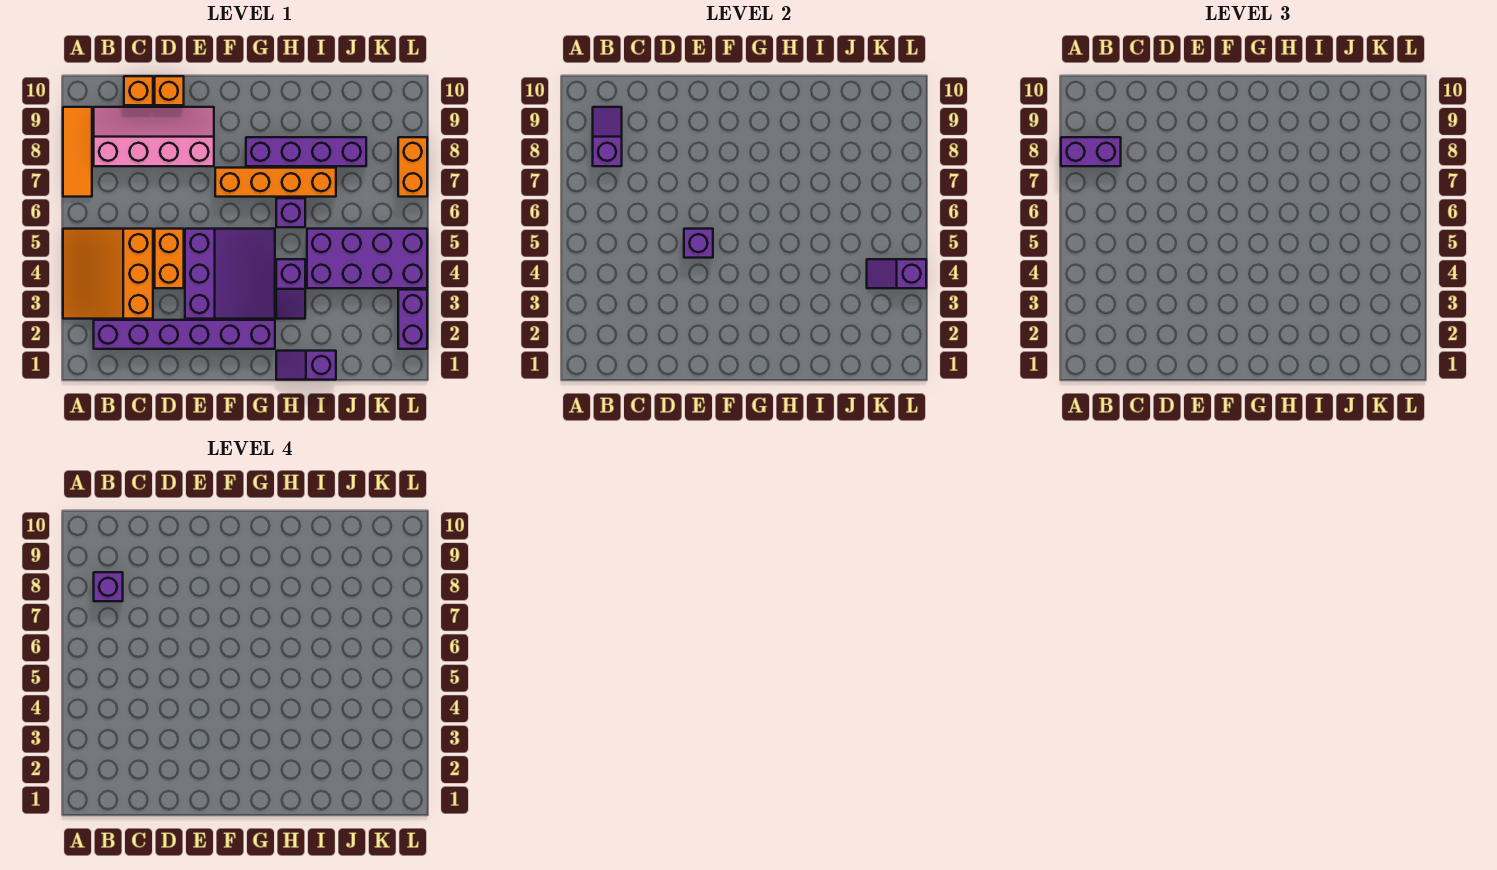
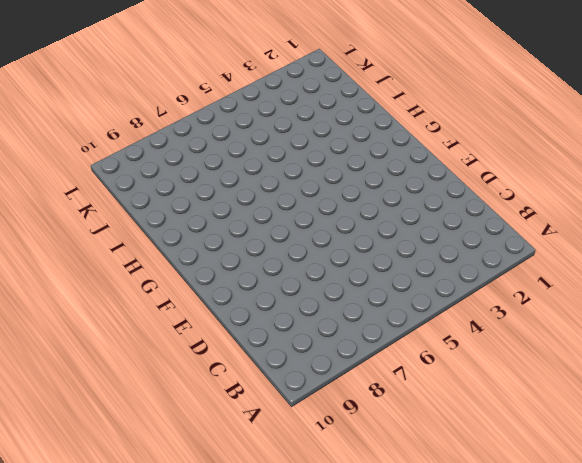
none -> orange 3x3 slope [63,229,153,319]
none -> orange 1x3 tile [63,107,92,197]
none -> purple 1x6 brick [94,320,275,349]

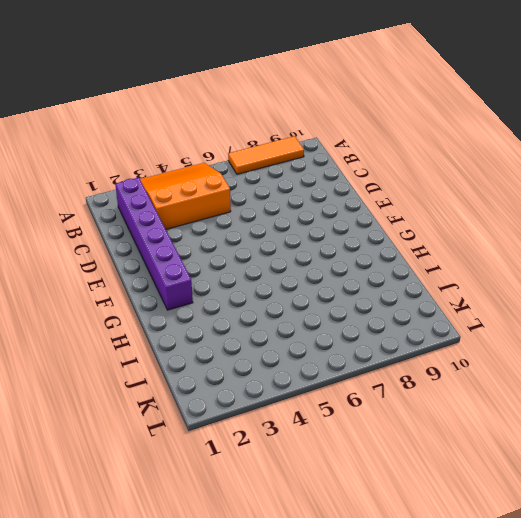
none -> pink 2x4 slope [94,107,214,166]
none -> orange 1x1 brick [124,76,153,105]
none -> orange 1x2 brick [155,229,184,288]

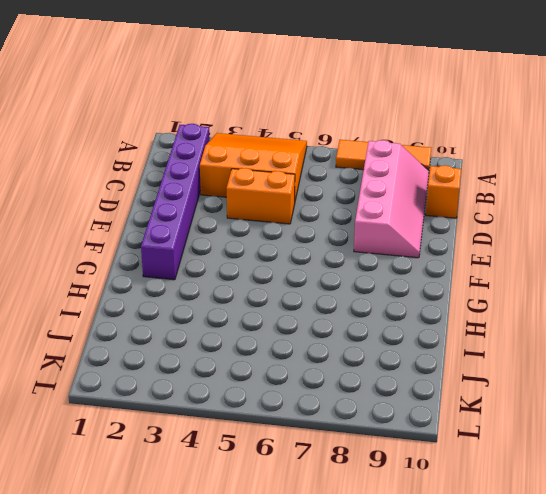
none -> orange 1x1 brick [155,76,184,105]
none -> purple 3x3 slope [185,229,275,319]
none -> orange 1x4 brick [215,168,336,197]

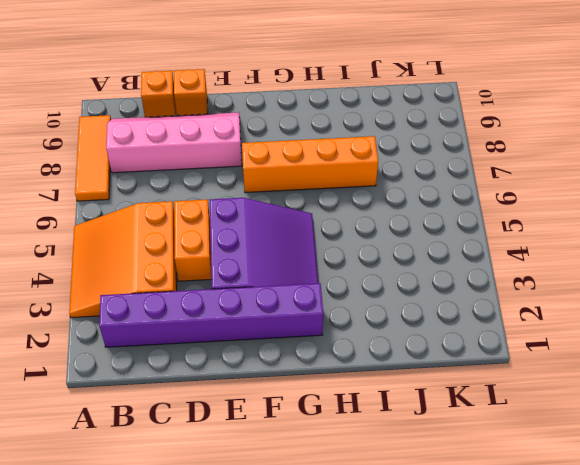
none -> purple 1x4 brick [246,137,366,166]
none -> purple 1x2 slope [276,351,336,380]
none -> purple 1x2 slope [276,259,305,319]

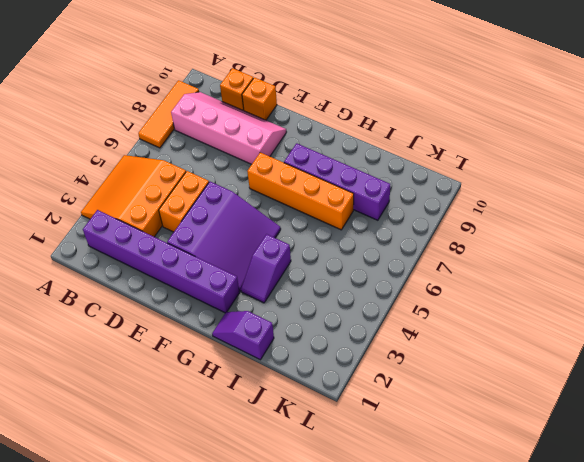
none -> purple 1x1 brick [276,198,305,227]
none -> purple 2x4 brick [307,229,427,288]
none -> purple 1x2 brick [398,290,427,349]

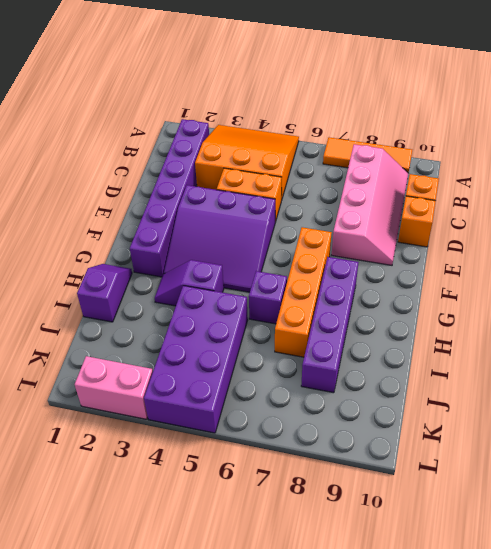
pink 1x2 brick [75,356,153,419] -> purple 1x2 brick [398,290,427,349]
none -> orange 1x2 brick [398,137,427,197]
none -> purple 1x2 slope [593,107,622,166]
none -> purple 1x1 brick [684,229,713,258]

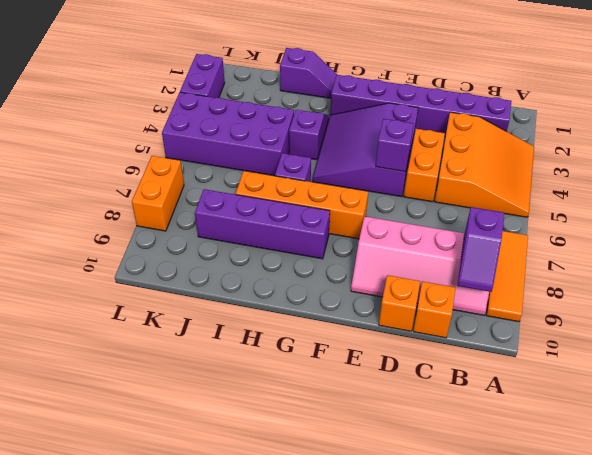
none -> purple 1x2 slope [867,259,926,288]
none -> purple 1x2 brick [1061,137,1121,166]
none -> purple 1x1 brick [94,572,123,601]

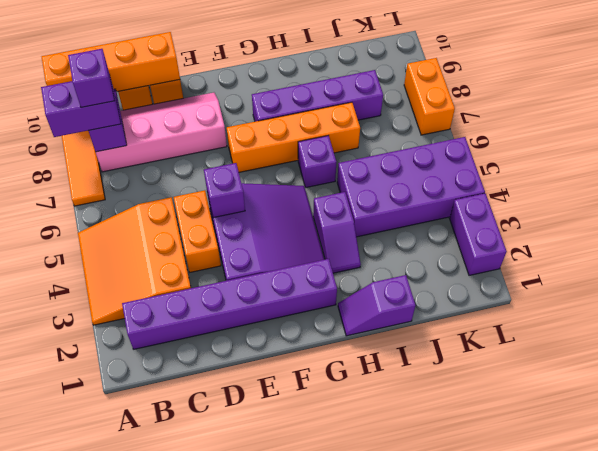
orange 1x4 brick [42,32,180,92] -> none
none -> purple 1x2 slope [867,259,926,288]

